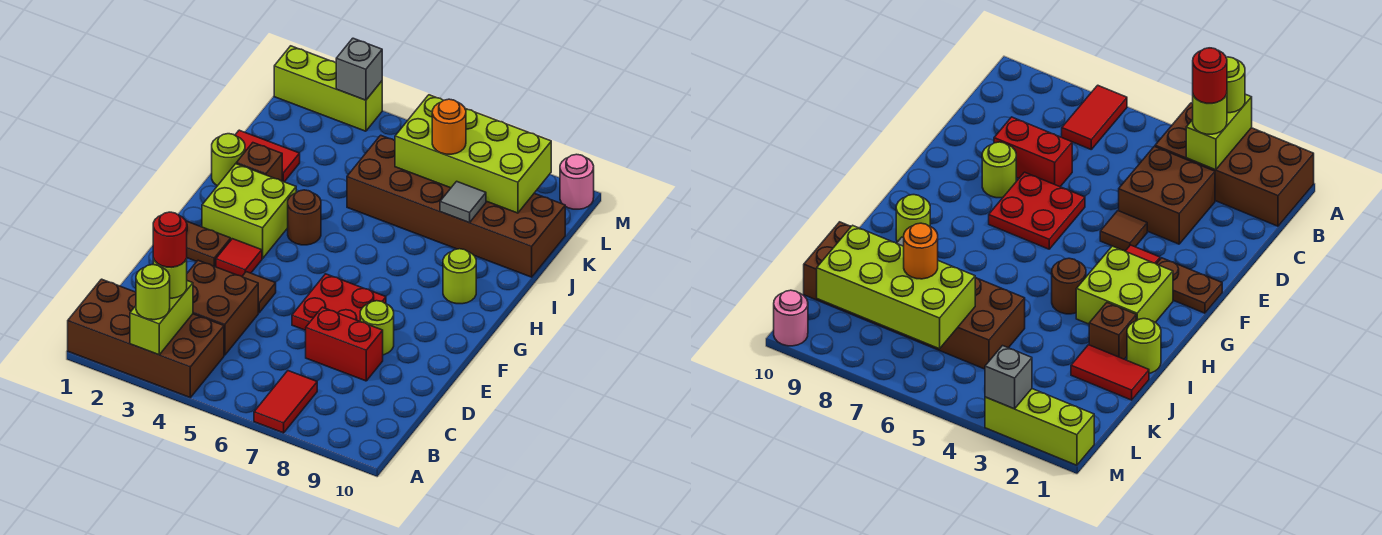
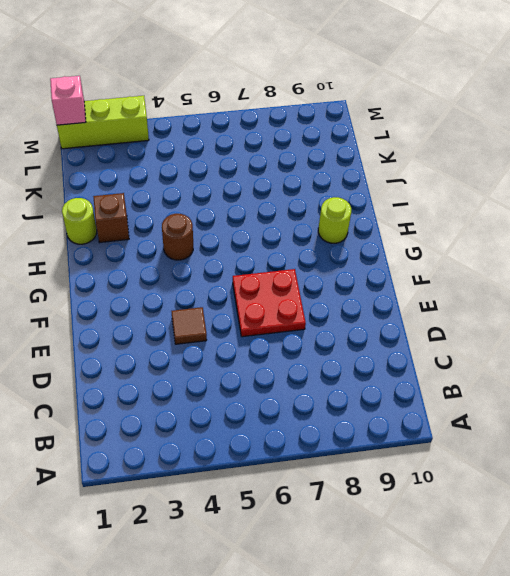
pink 1x1 brick [50,76,86,125] -> none
none -> brown 2x4 brick [68,279,224,397]
none -> red 1x2 tile [254,371,317,433]
none -> brown 2x2 brick [187,260,258,355]

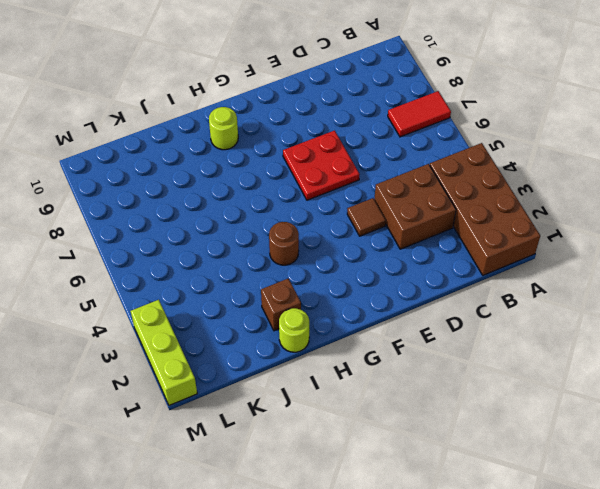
none -> red 1x2 brick [306,307,383,381]
none -> lime 1x1 round brick [360,301,394,355]
none -> brown 1x2 plate [186,221,231,267]

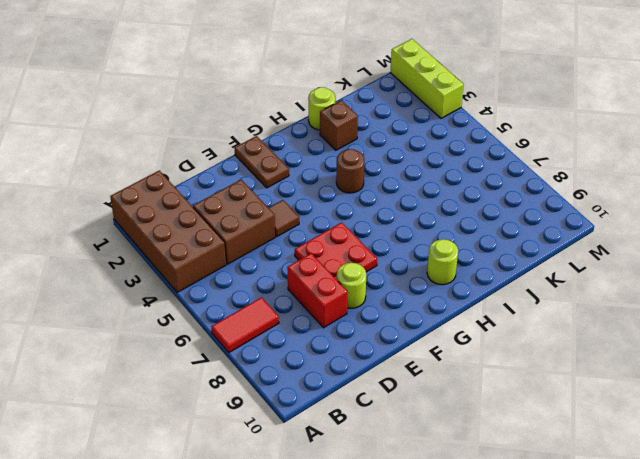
none -> red 1x1 tile [216,239,262,276]
none -> lime 2x2 brick [202,164,296,259]
none -> red 1x2 tile [235,130,300,182]

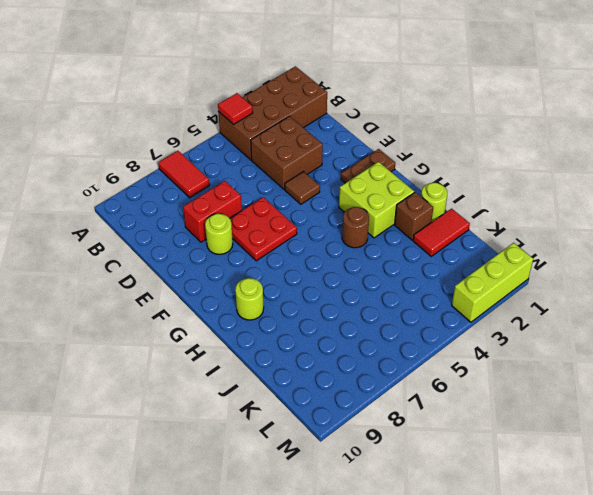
red 1x1 tile [218,93,253,125] -> red 1x1 tile moved to [216,239,262,276]
none -> brown 2x6 brick [347,135,565,277]
none -> pink 1x1 round brick [560,154,594,209]
none -> lime 1x2 brick [130,281,193,355]

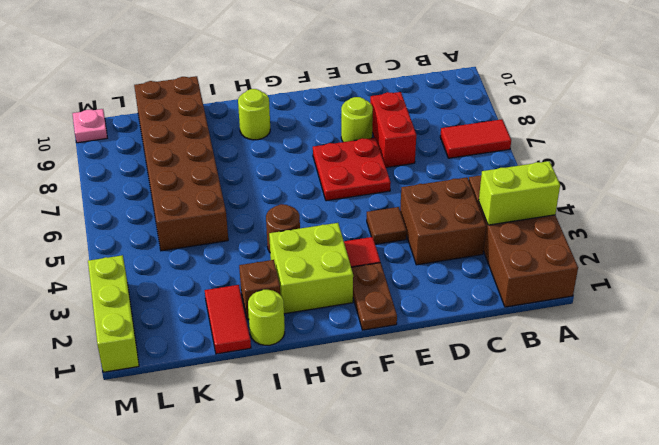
pink 1x1 plate [73,109,107,143] -> pink 1x1 round brick [560,154,594,209]
none -> grey 1x1 tile [440,181,486,223]
none -> lime 2x4 brick [395,95,551,213]
none -> grey 1x1 brick [336,38,382,100]

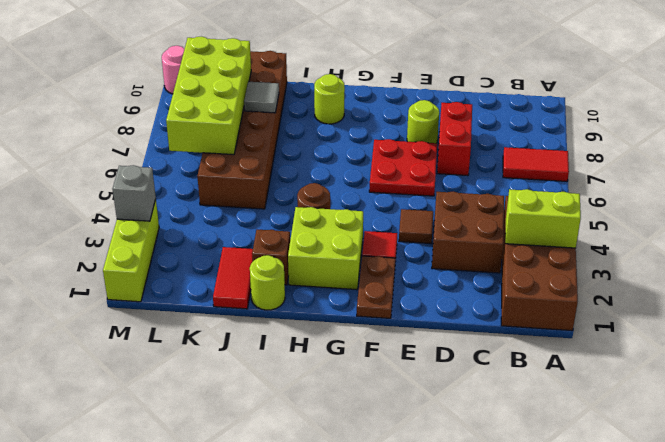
none -> lime 1x1 round brick [136,265,170,320]
none -> lime 1x1 round brick [153,258,187,298]
none -> orange 1x1 round brick [432,99,466,154]

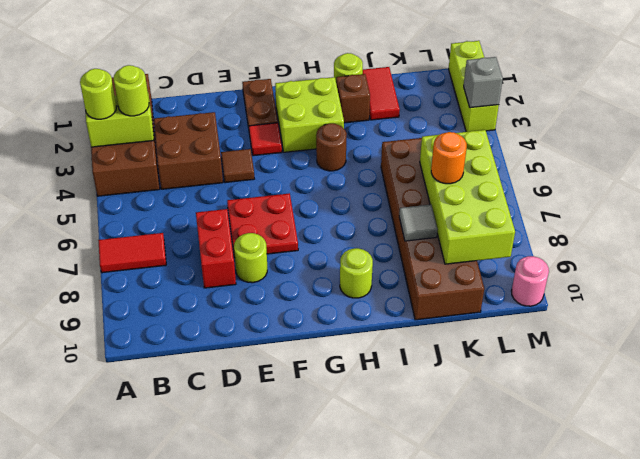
none -> red 1x1 round brick [153,212,187,267]

